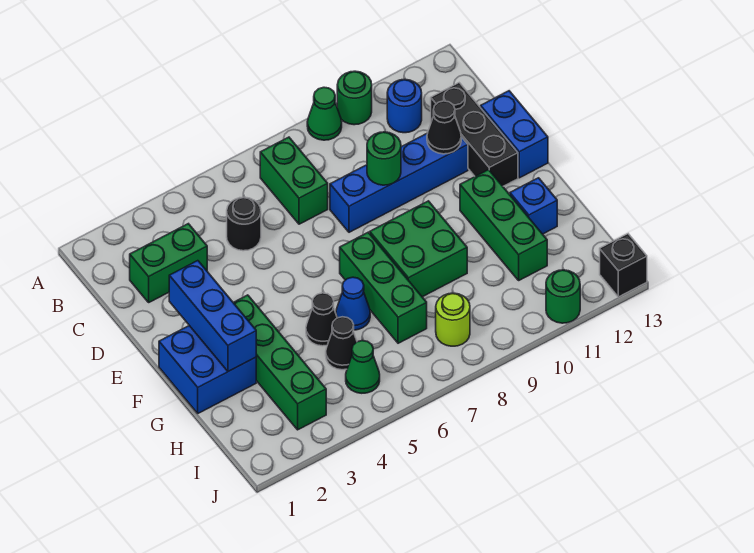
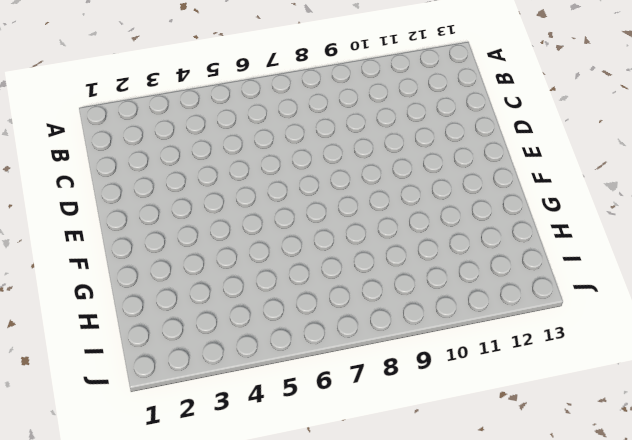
none -> green 1x1 cone [307,87,342,140]
none -> green 1x1 round brick [337,71,372,125]
none -> green 1x2 brick [260,137,328,224]

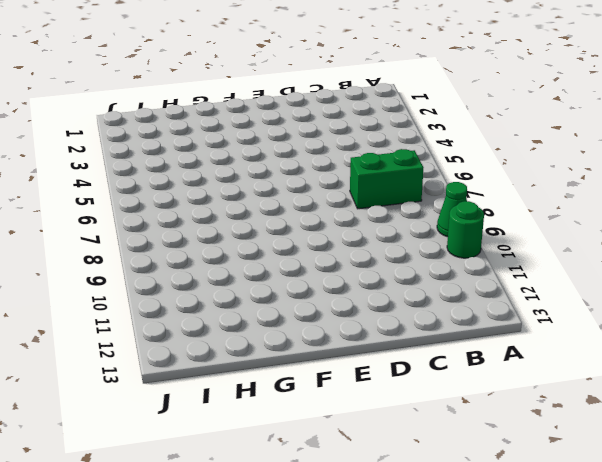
none -> blue 1x1 round brick [387,79,422,133]
none -> green 1x2 brick [130,224,207,302]
none -> black 1x1 round brick [227,197,261,251]

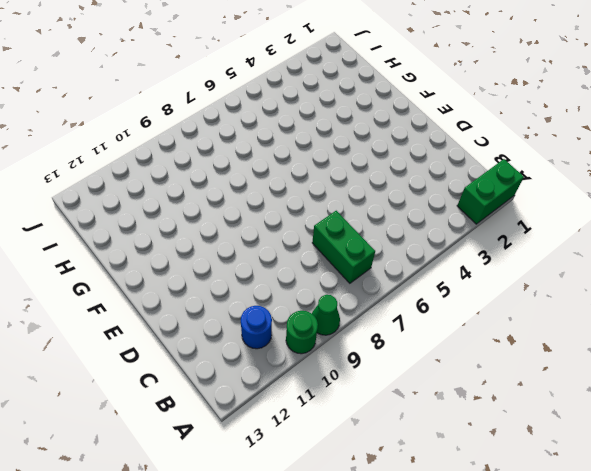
green 1x2 brick [457,159,524,224] -> green 1x2 brick moved to [130,224,207,302]
none -> black 1x1 round brick [227,197,261,251]
none -> black 1x3 brick [431,83,518,186]
none -> blue 1x4 brick [330,133,468,232]

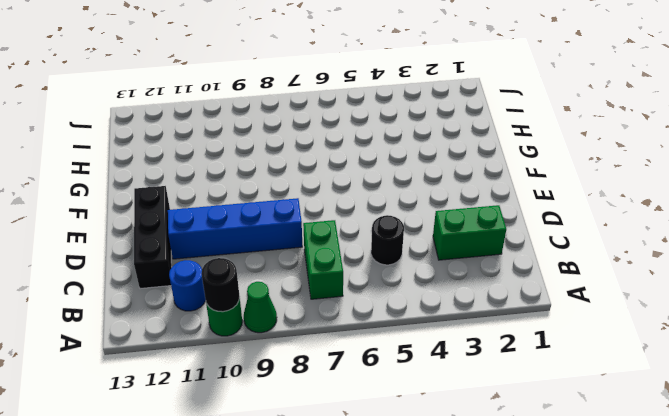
black 1x1 round brick [201,258,240,312] -> none
none -> blue 1x2 brick [481,91,548,178]
none -> blue 2x2 brick [159,326,256,413]
none -> green 1x4 brick [233,295,326,430]

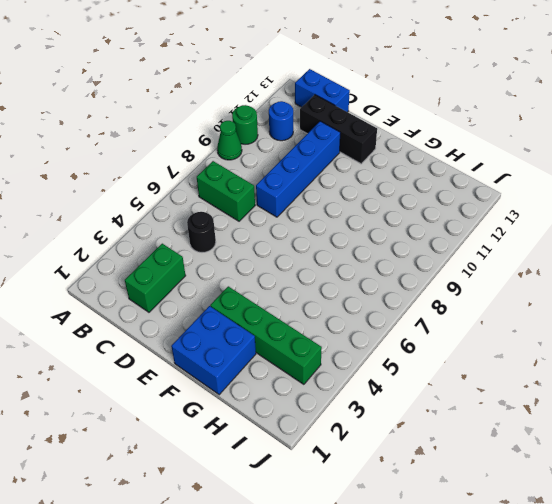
blue 1x2 brick [295,69,350,112] -> blue 1x2 brick moved to [481,91,548,178]
none -> green 1x3 brick [340,232,427,343]
none -> green 2x2 brick [370,201,467,297]
none -> green 1x3 brick [460,170,547,280]

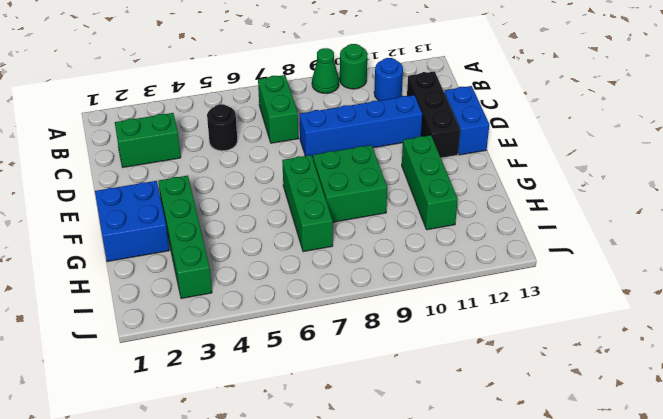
none -> black 1x1 cone [306,293,337,346]
none -> blue 1x1 cone [336,277,370,330]
none -> blue 1x1 brick [510,178,557,234]

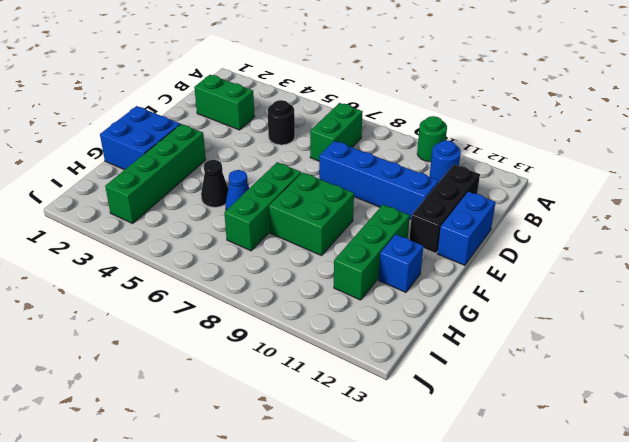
none -> green 1x1 cone [307,87,342,140]
none -> black 1x1 cone [326,317,357,370]
none -> green 1x1 cone [346,341,380,393]

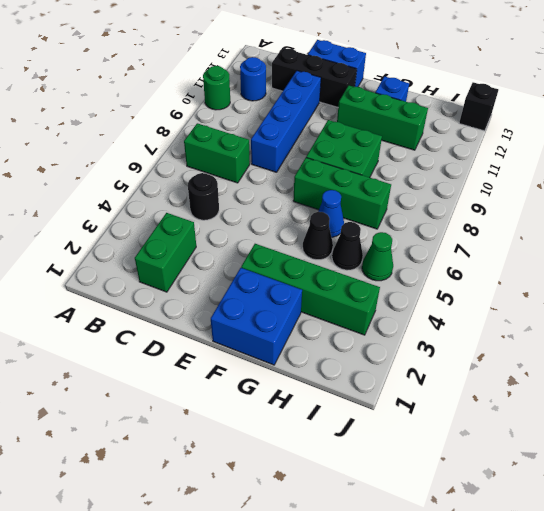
none -> green 1x1 cone [307,87,342,140]
none -> lime 1x1 round brick [436,293,470,346]
none -> green 1x1 round brick [546,270,580,323]

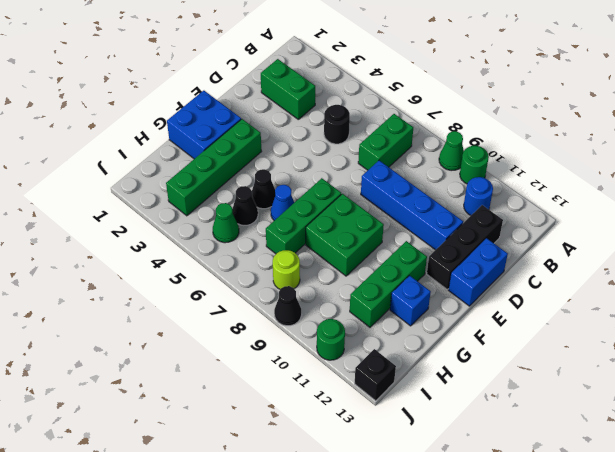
black 1x1 cone [274,286,302,326] -> black 1x1 cone moved to [427,101,461,154]
none -> green 1x1 round brick [367,132,401,185]
none -> blue 1x3 brick [169,261,256,371]

